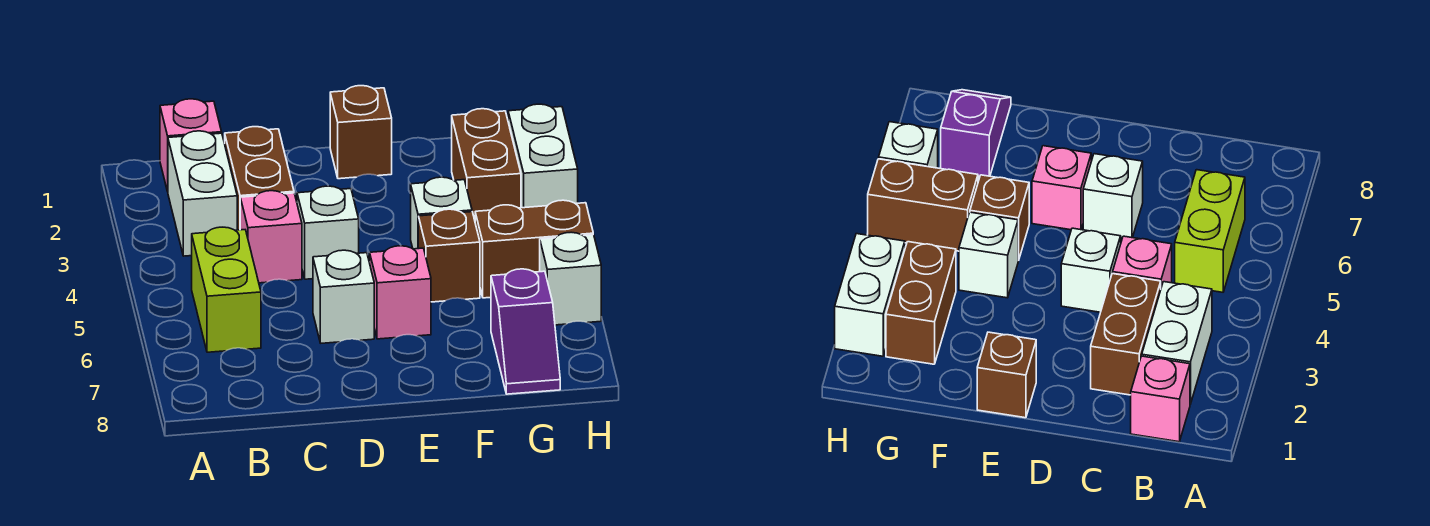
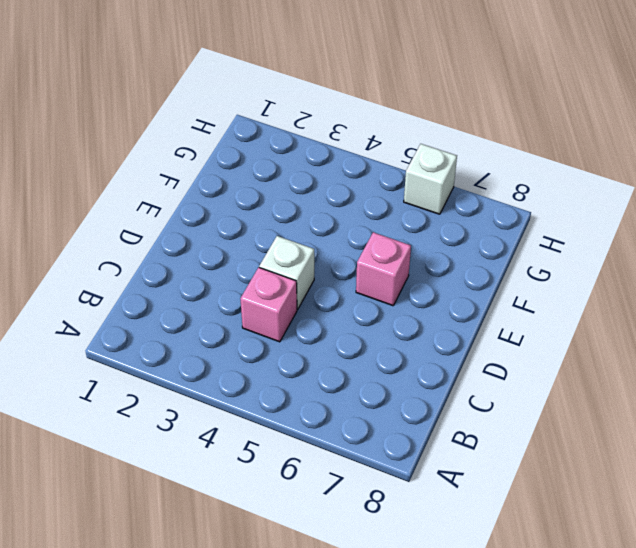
none -> pink 1x1 brick [160,99,222,192]
none -> white 1x2 brick [168,131,237,256]
none -> lime 1x2 brick [192,227,261,352]

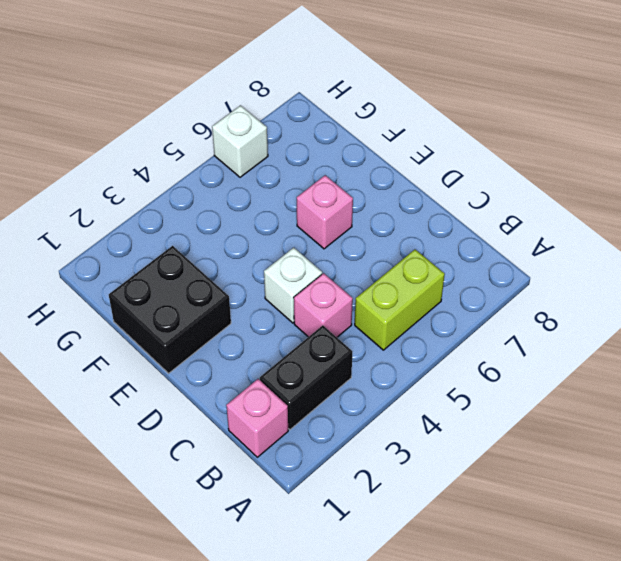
black 1x2 brick [260,325,352,430] -> white 1x2 brick [168,131,237,256]
black 2x2 brick [109,246,231,373] -> brown 1x1 brick [330,86,392,179]
none -> brown 1x2 brick [225,127,294,230]
none -> white 1x1 brick [313,250,374,343]
none -> white 1x1 brick [411,177,472,249]

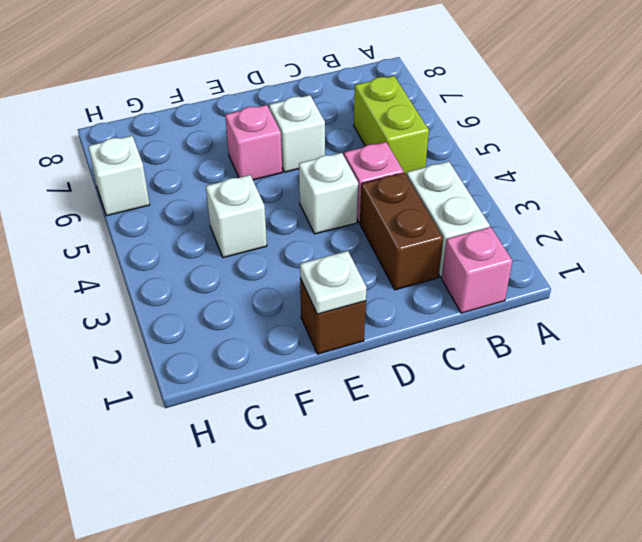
white 1x1 plate [300,251,367,314] -> none
none -> brown 1x1 brick [418,209,480,302]
none -> brown 1x2 brick [452,109,521,220]
none -> brown 1x2 brick [475,200,593,298]

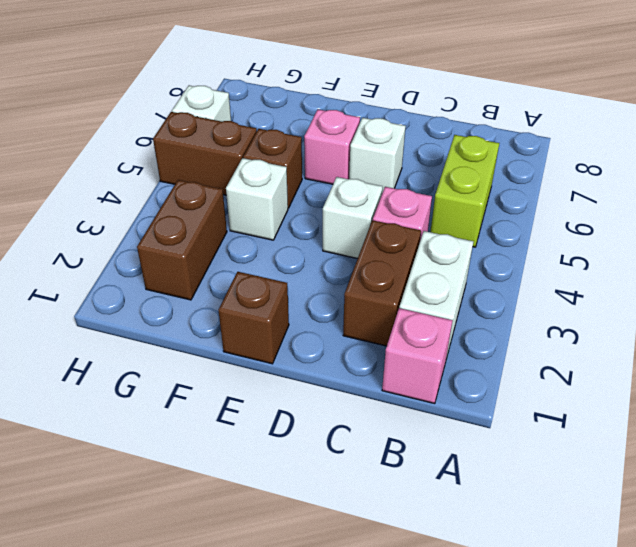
none -> purple 1x2 slope [491,269,560,394]
none -> white 1x2 brick [508,104,578,208]

